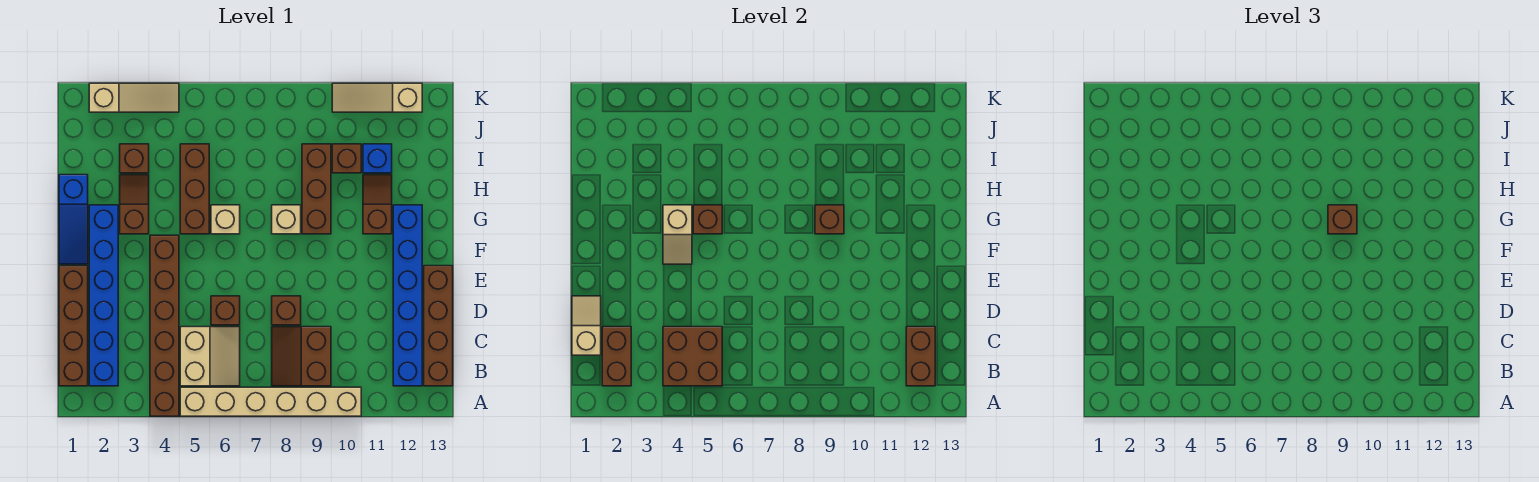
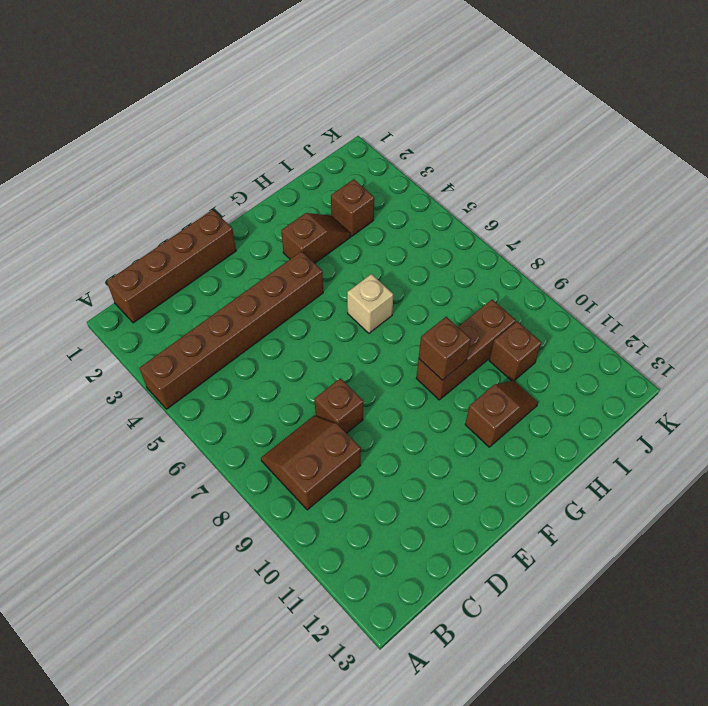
none -> tan 1x6 brick [180,387,361,416]
none -> blue 1x6 brick [89,205,118,386]
none -> tan 2x2 slope [180,327,240,386]
none -> blue 1x6 brick [393,205,422,386]

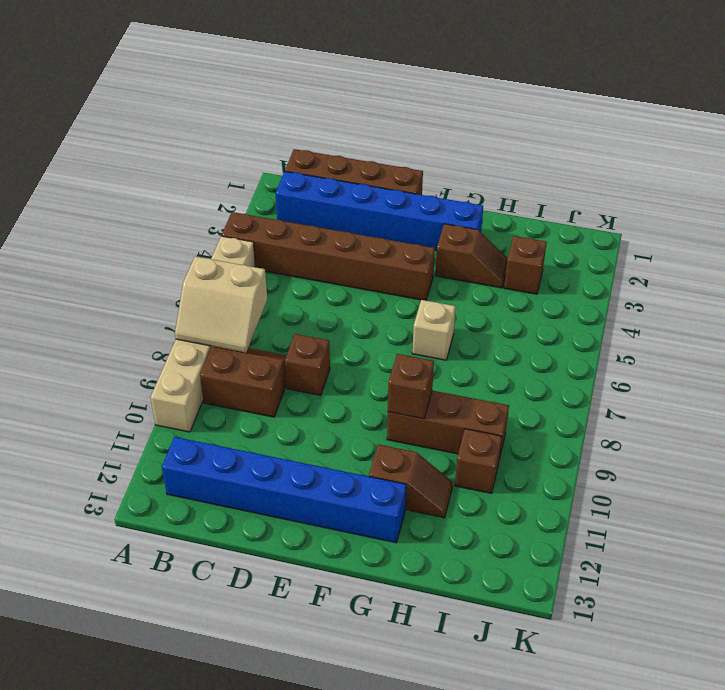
tan 2x2 slope [175,256,267,353] -> tan 2x2 slope moved to [180,327,240,386]
none -> brown 1x4 brick [424,266,453,386]
none -> brown 1x1 brick [211,296,240,325]
none -> blue 1x3 slope [59,175,88,264]
none -> brown 1x3 brick [180,144,209,234]

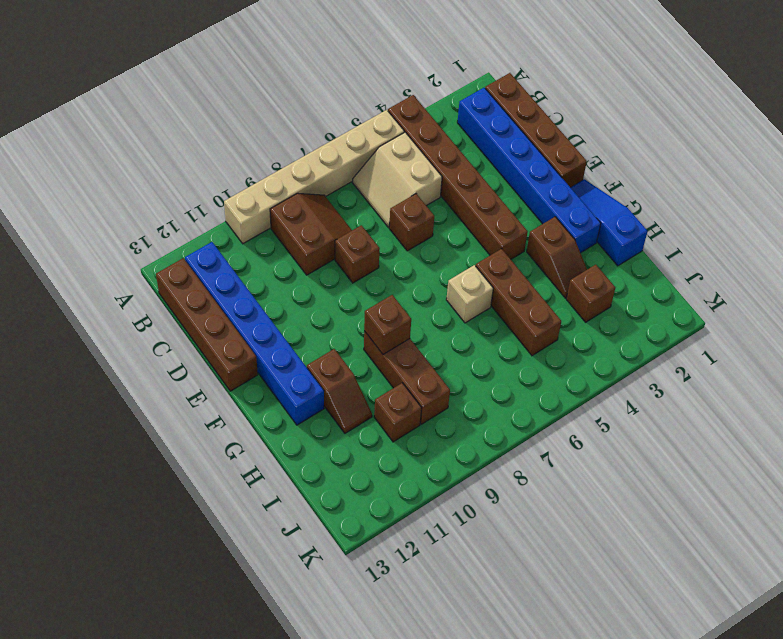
none -> tan 1x1 brick [272,205,301,234]
none -> blue 1x1 brick [363,144,392,173]
none -> tan 1x3 slope [89,83,179,112]
none -> tan 1x3 slope [332,83,422,112]

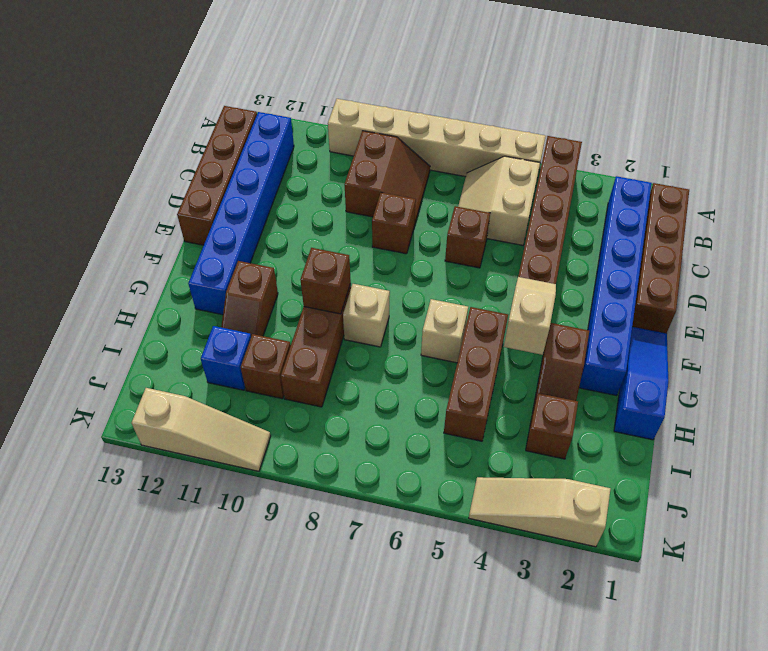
none -> brown 1x2 brick [602,327,631,386]
none -> brown 2x2 brick [663,327,722,386]
none -> brown 1x2 brick [906,327,935,386]
none -> tan 1x2 slope [572,296,601,355]

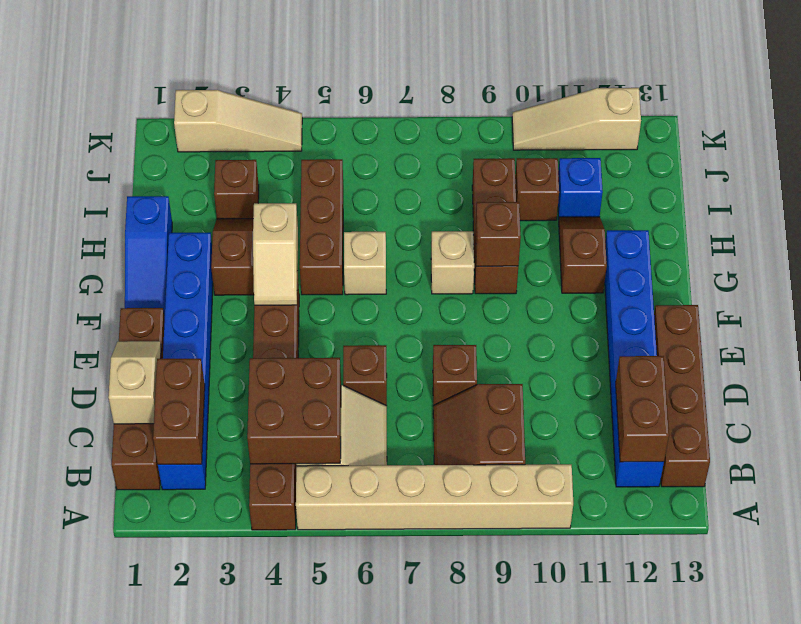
none -> brown 1x1 brick [693,205,722,234]
none -> brown 1x1 brick [1328,205,1357,234]

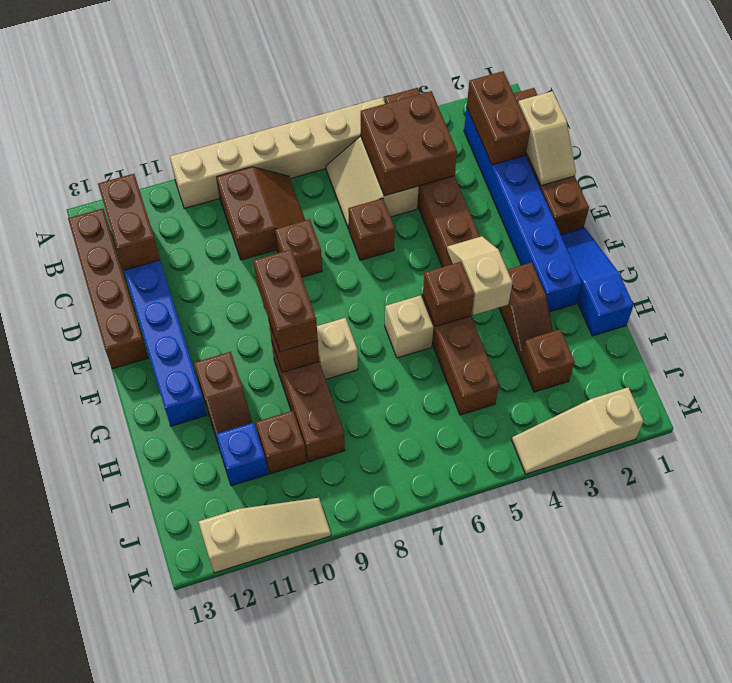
brown 1x2 brick [253,249,318,352] -> brown 1x1 brick [1328,205,1357,234]

